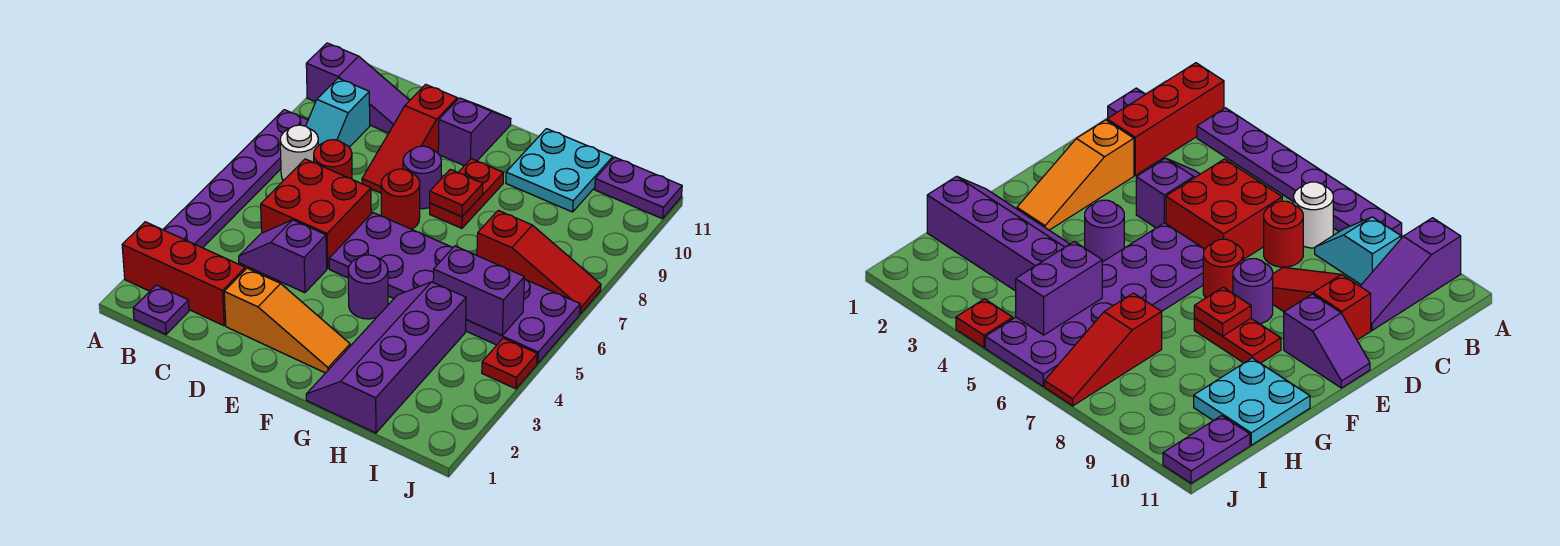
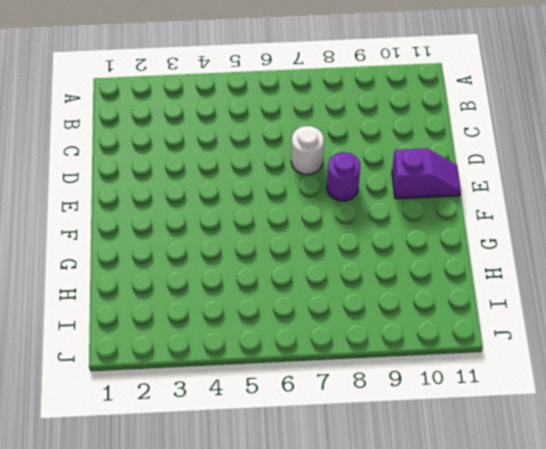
white 1x1 round brick [291,126,324,175] -> white 1x1 round brick moved to [280,125,318,181]
none -> red 1x3 brick [122,222,245,326]
none -> purple 1x6 plate [163,110,308,248]
none -> purple 1x3 slope [306,43,410,133]

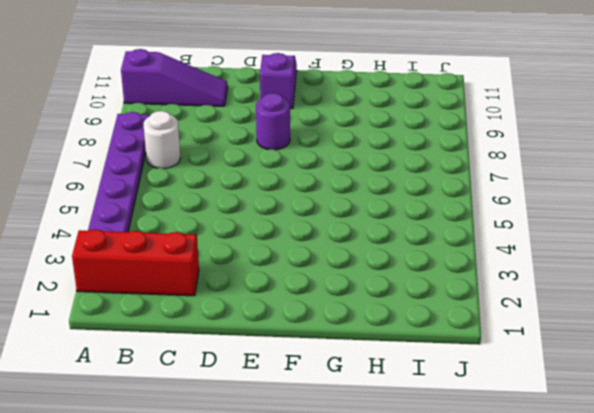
none -> purple 1x1 plate [133,285,189,334]
none -> cyan 1x2 slope [306,78,370,147]
none -> purple 1x2 slope [239,220,327,293]

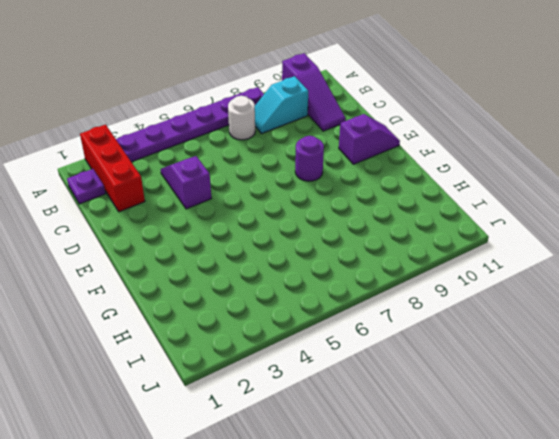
none -> red 2x2 brick [261,159,371,269]
none -> red 1x1 round brick [314,140,352,179]
none -> orange 1x3 slope [224,268,350,373]

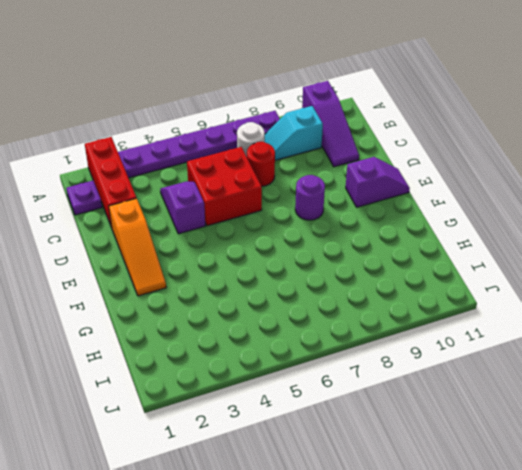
none -> red 1x3 slope [362,84,457,193]
none -> purple 2x6 plate [329,213,580,363]
none -> red 1x1 round brick [381,169,420,229]

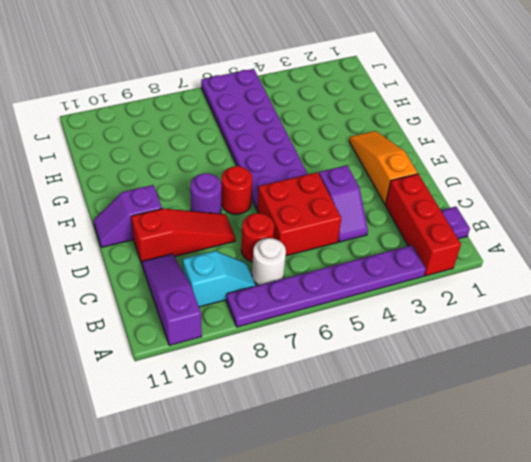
none -> purple 1x1 round brick [348,255,388,319]
none -> red 1x2 plate [430,159,503,228]
none -> purple 2x4 slope [306,282,466,433]

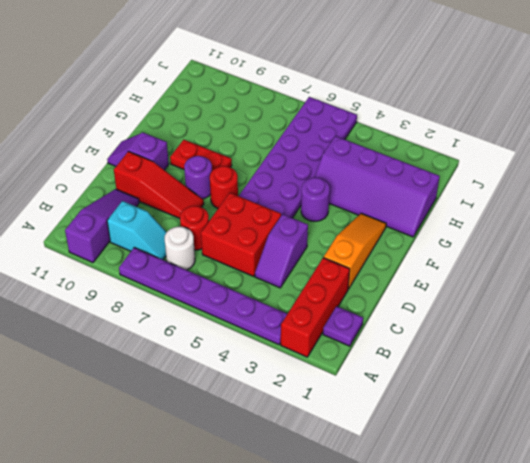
none -> cyan 2x2 plate [506,129,613,212]
none -> red 1x3 slope [477,210,601,314]
none -> purple 1x2 plate [595,157,682,219]

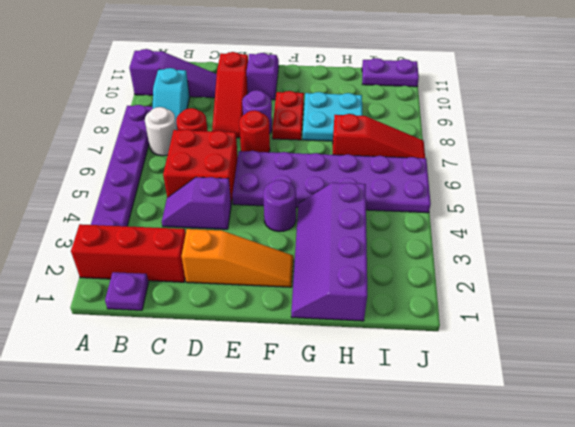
cyan 2x2 plate [303,92,362,141] -> cyan 2x2 plate moved to [506,129,613,212]
none -> red 1x1 plate [482,338,537,389]
none -> red 1x1 plate [430,169,483,217]
none -> purple 1x2 brick [433,246,524,335]

